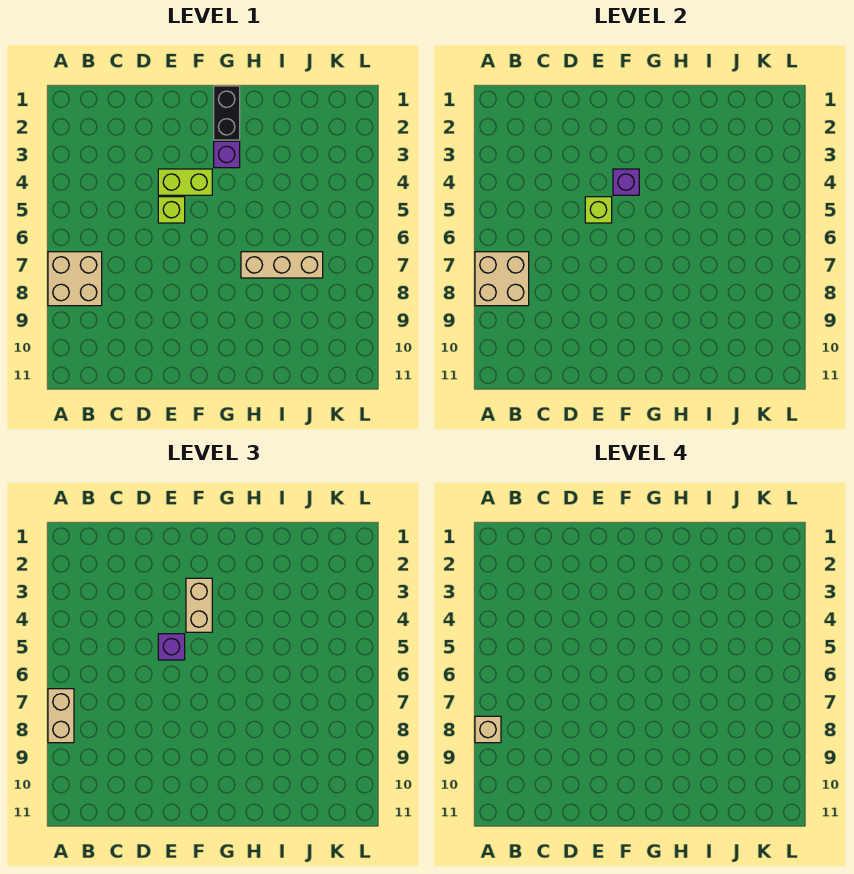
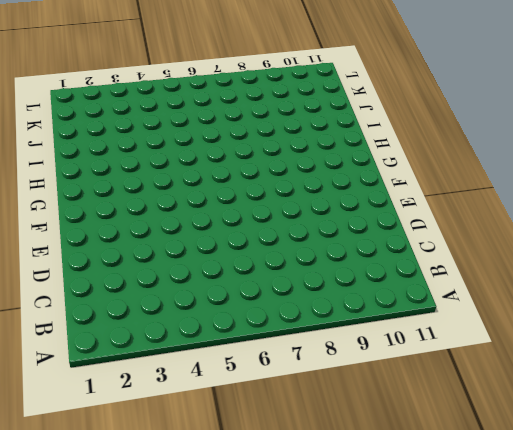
none -> tan 2x2 brick [48,252,102,306]
none -> lime 1x2 brick [158,169,212,195]
none -> lime 1x1 brick [158,197,185,223]

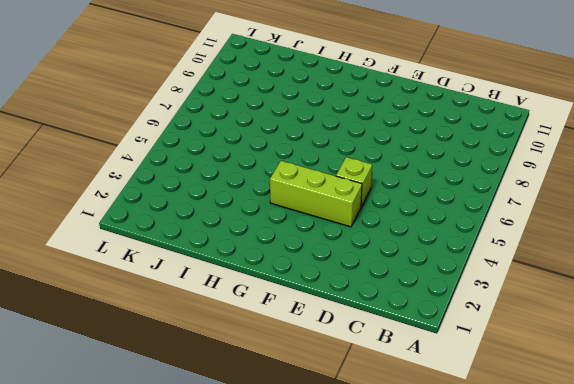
lime 1x3 brick [270,161,362,227] -> lime 1x2 brick [158,169,212,195]
none -> tan 2x2 brick [48,252,102,306]
none -> black 1x2 brick [214,86,240,140]
none -> purple 1x1 brick [214,141,240,168]

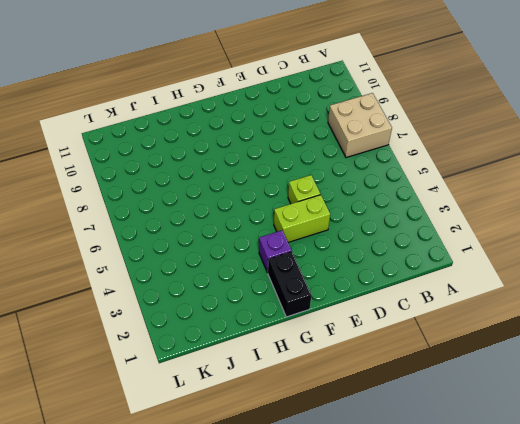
none -> tan 1x3 brick [241,252,323,278]
none -> tan 2x2 brick [475,252,529,306]
none -> lime 1x1 brick [585,197,612,223]

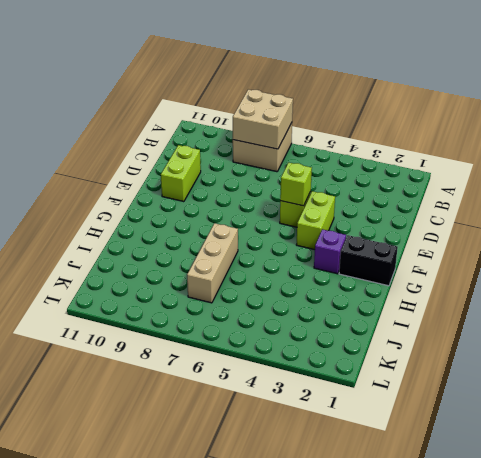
lime 1x2 brick [161,145,201,202] -> none
none -> purple 1x1 brick [613,169,639,195]
none -> tan 1x2 brick [48,689,74,743]
none -> purple 1x1 brick [158,634,185,660]

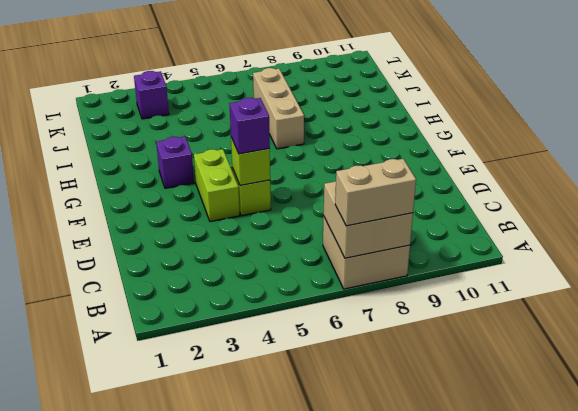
purple 1x1 brick [134,71,169,119] -> purple 1x1 brick moved to [613,169,639,195]
none -> black 1x2 brick [214,86,240,140]
none -> tan 1x2 brick [186,578,212,632]
none -> tan 1x1 brick [475,716,501,743]

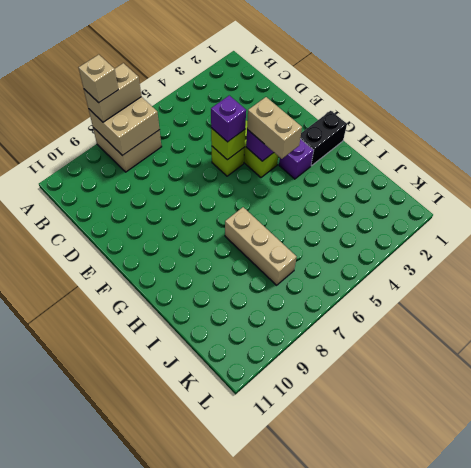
tan 1x2 brick [247,97,302,159] -> tan 1x2 brick turned to [186,578,212,632]

